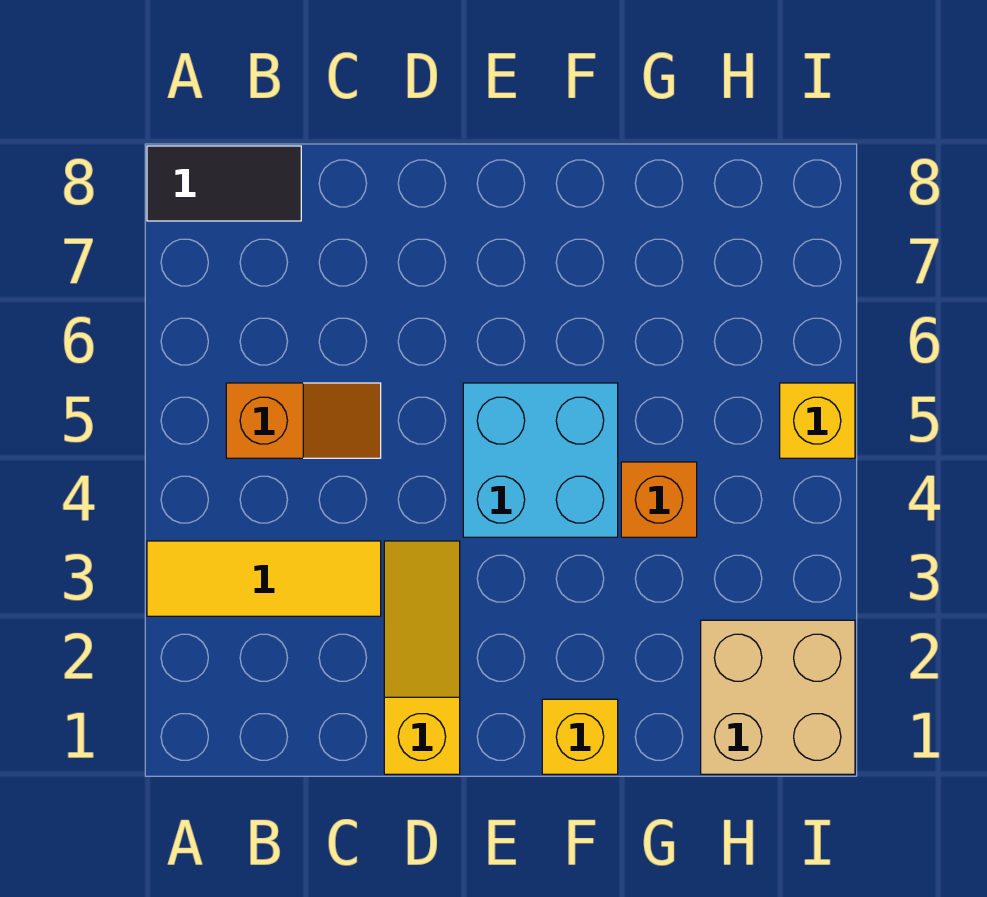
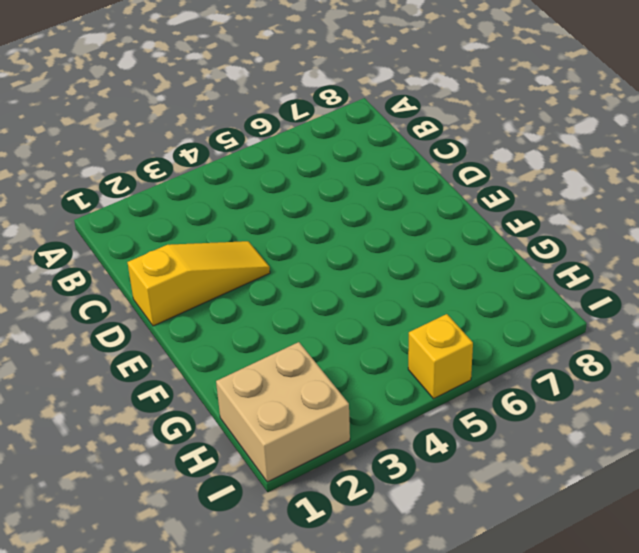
none -> yellow 1x3 tile [147,541,381,616]
none -> black 1x2 tile [147,146,301,221]

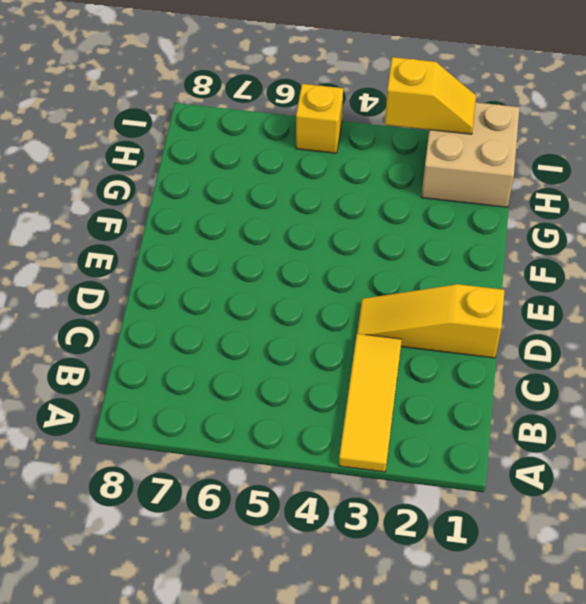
yellow 1x2 slope [385,57,476,134] -> none
none -> black 1x2 tile [147,146,301,221]
none -> orange 1x2 slope [226,383,381,458]

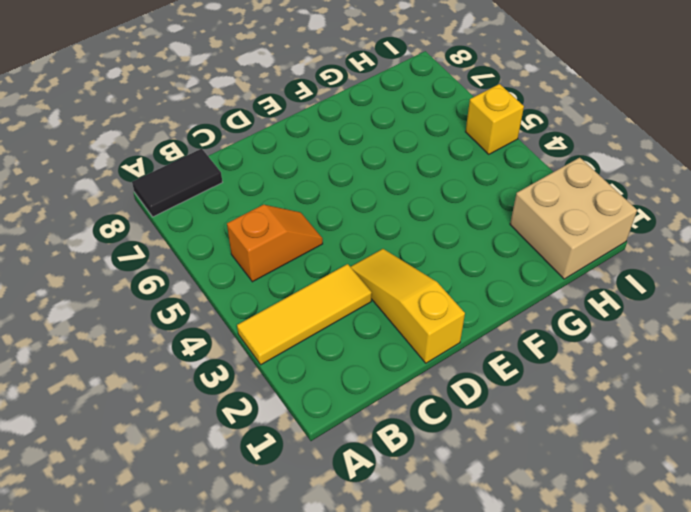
none -> cyan 2x2 brick [463,383,618,537]
none -> yellow 1x1 brick [542,699,618,774]

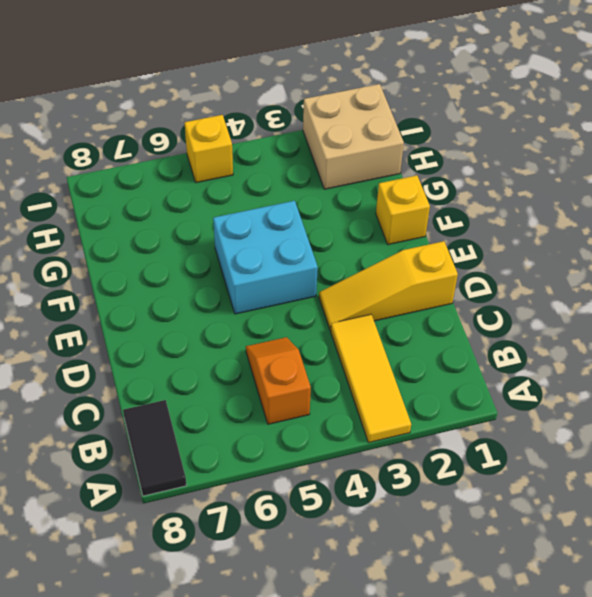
none -> orange 1x1 brick [621,462,697,537]

